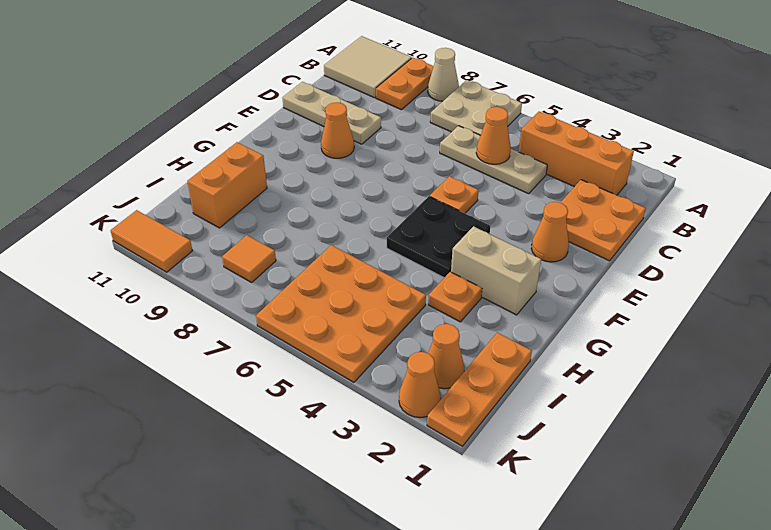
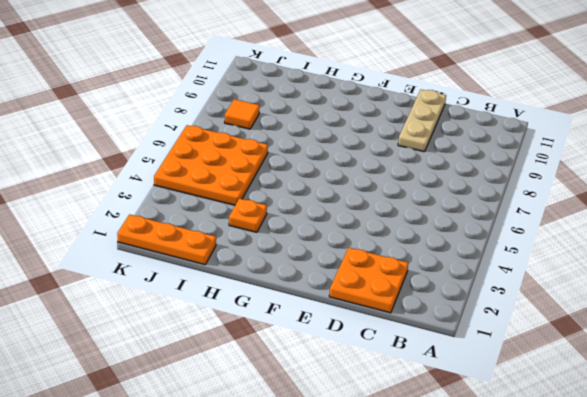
none -> tan 2x2 plate [430,80,522,135]
none -> tan 1x1 cone [428,48,459,101]
none -> orange 1x2 plate [376,58,434,110]

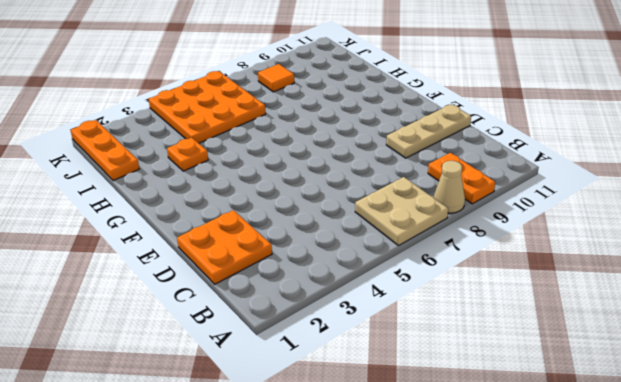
none -> tan 2x2 tile [324,36,412,98]
none -> orange 1x3 brick [519,112,634,195]
none -> tan 1x3 plate [440,126,547,194]

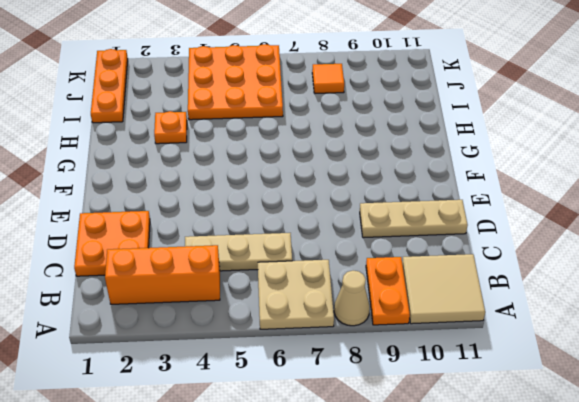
none -> orange 1x1 cone [531,202,569,262]
none -> orange 1x1 plate [430,176,479,213]
none -> orange 1x1 cone [321,102,354,158]

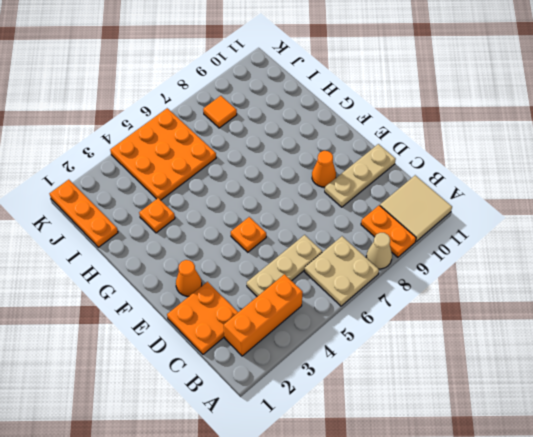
none -> black 2x2 plate [387,196,490,278]
none -> tan 1x2 brick [451,226,541,315]
none -> orange 1x2 brick [187,142,267,228]

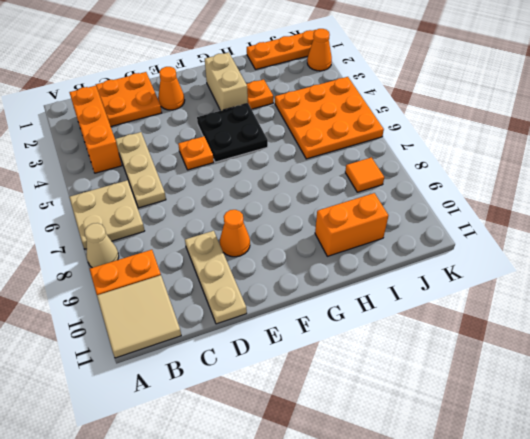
none -> orange 1x1 cone [428,324,464,389]
none -> orange 1x2 tile [111,210,192,272]
none -> orange 1x1 cone [476,107,511,164]

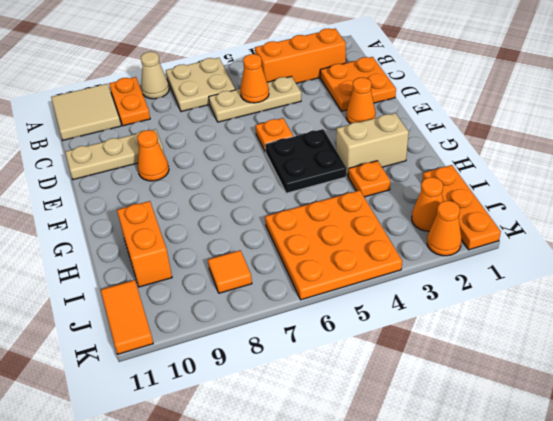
orange 1x2 tile [101,280,153,354] -> orange 1x2 tile turned to [111,210,192,272]

